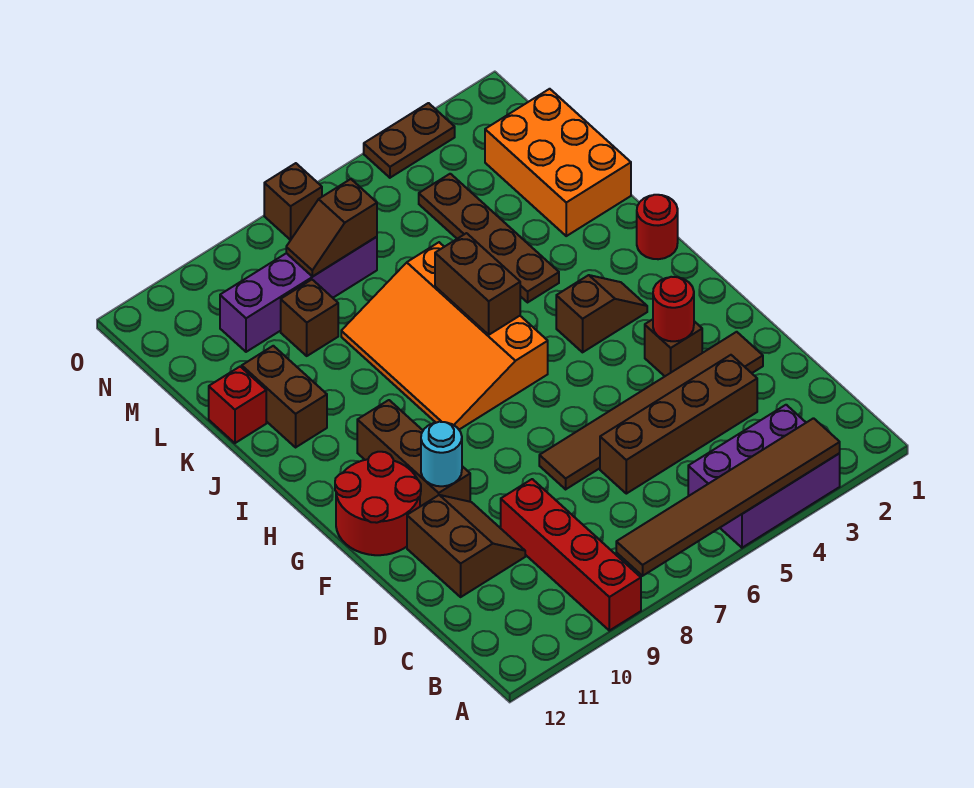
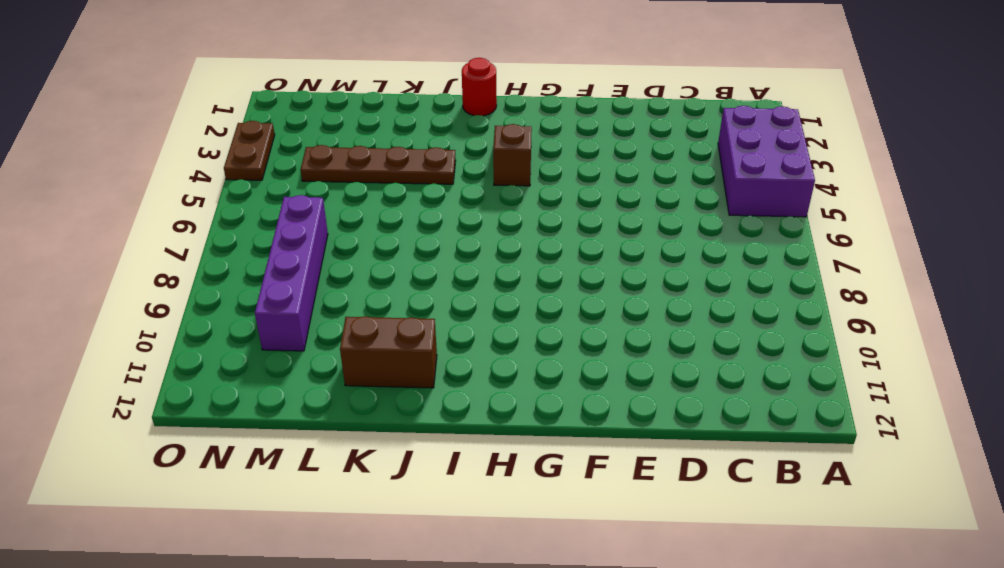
none -> red 1x4 brick [501,479,641,631]
none -> brown 1x4 brick [600,355,757,494]
none -> brown 2x2 slope [407,495,525,597]

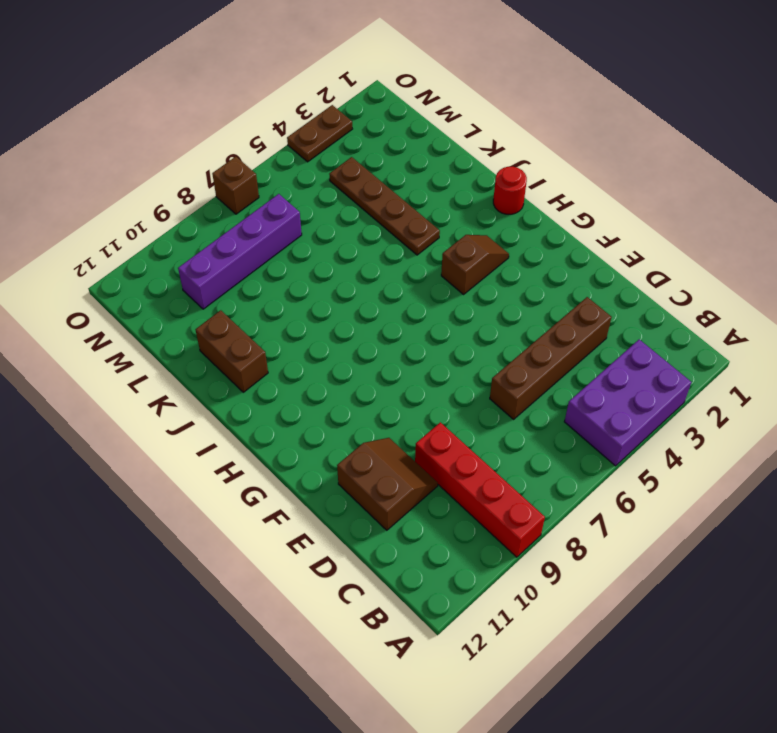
none -> brown 1x6 tile [539,332,763,489]
none -> brown 1x1 brick [645,319,702,376]
none -> brown 1x3 brick [357,400,470,507]

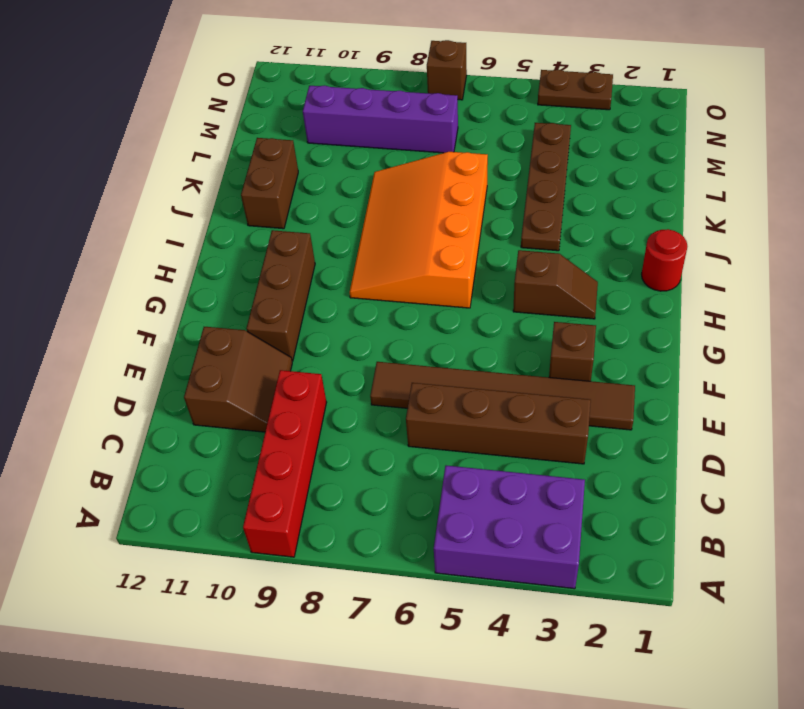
none -> red 2x2 round brick [335,452,421,555]
none -> orange 2x3 brick [485,89,631,236]
none -> red 1x1 brick [209,367,266,443]

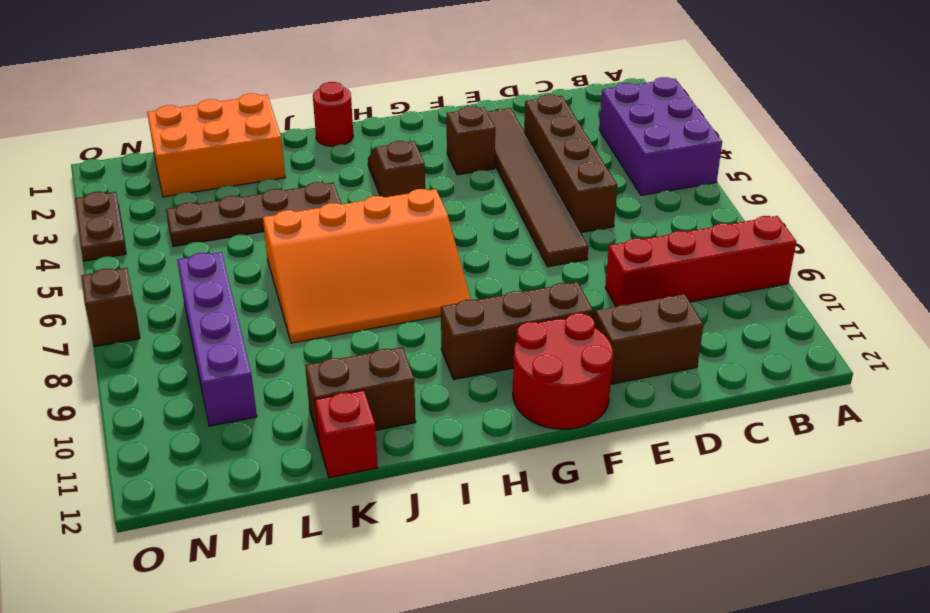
none -> brown 1x1 brick [281,280,338,356]
none -> brown 1x6 tile [616,418,840,576]
none -> red 1x1 round brick [653,277,694,341]

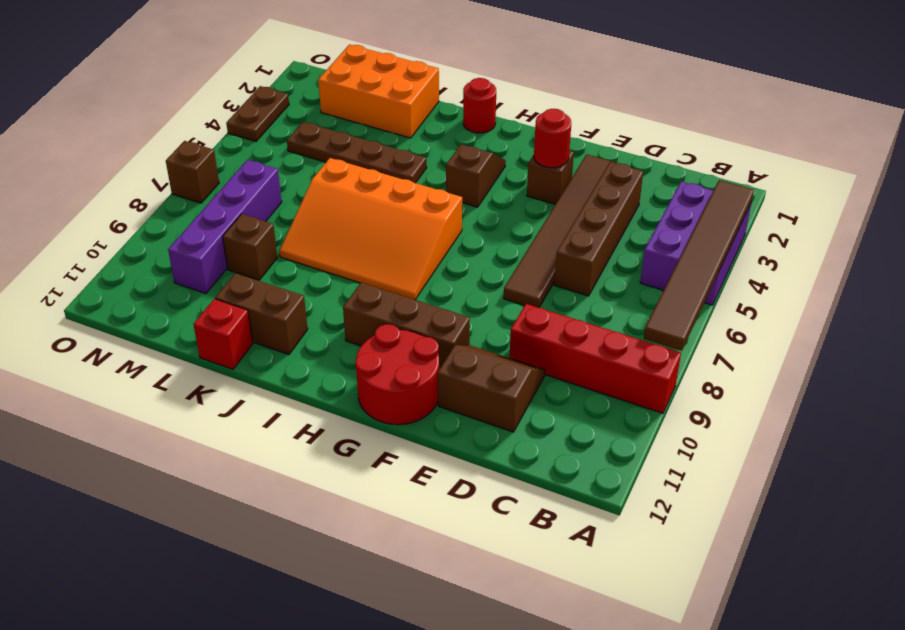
none -> cyan 1x1 round brick [421,422,462,486]
none -> brown 1x2 brick [435,233,520,335]
none -> brown 1x2 slope [286,179,377,276]

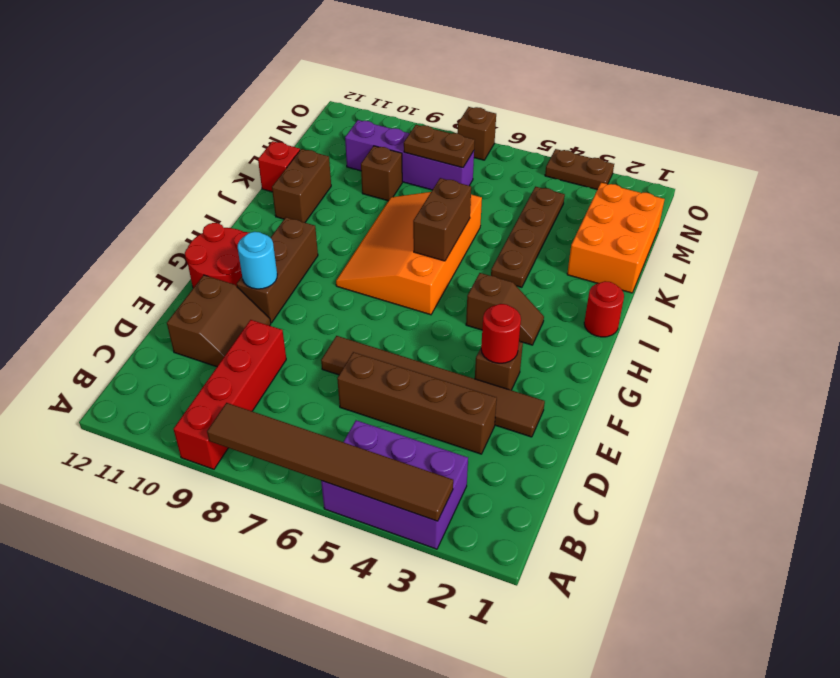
brown 1x2 plate [404,125,475,168] -> brown 1x2 slope [286,179,377,276]

